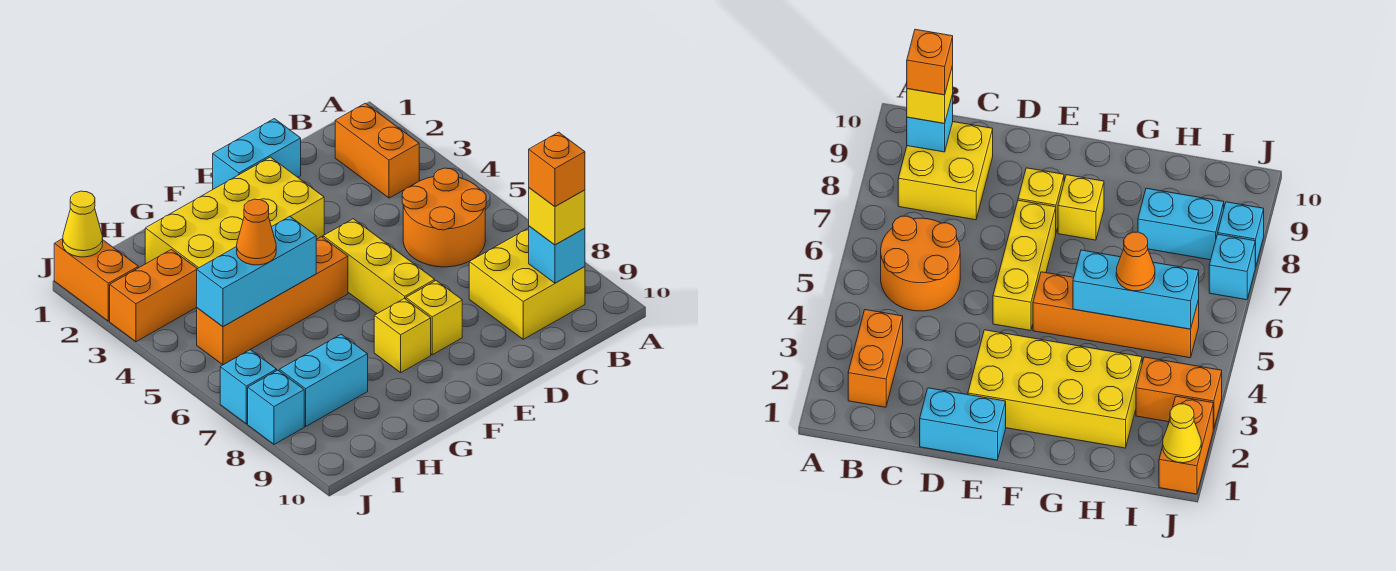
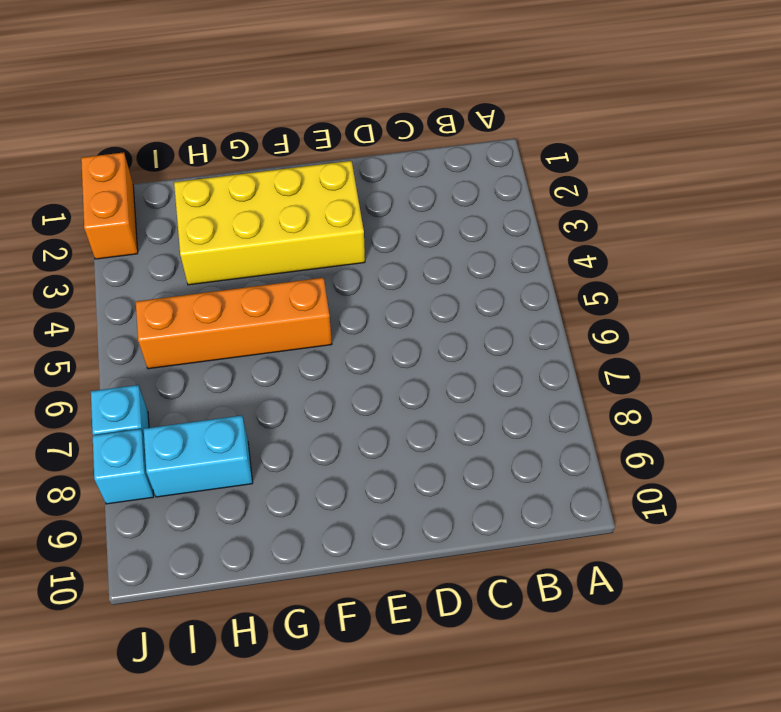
none -> orange 1x2 brick [335,103,419,198]
none -> orange 2x2 round brick [402,168,486,267]
none -> yellow 2x2 brick [469,228,585,339]

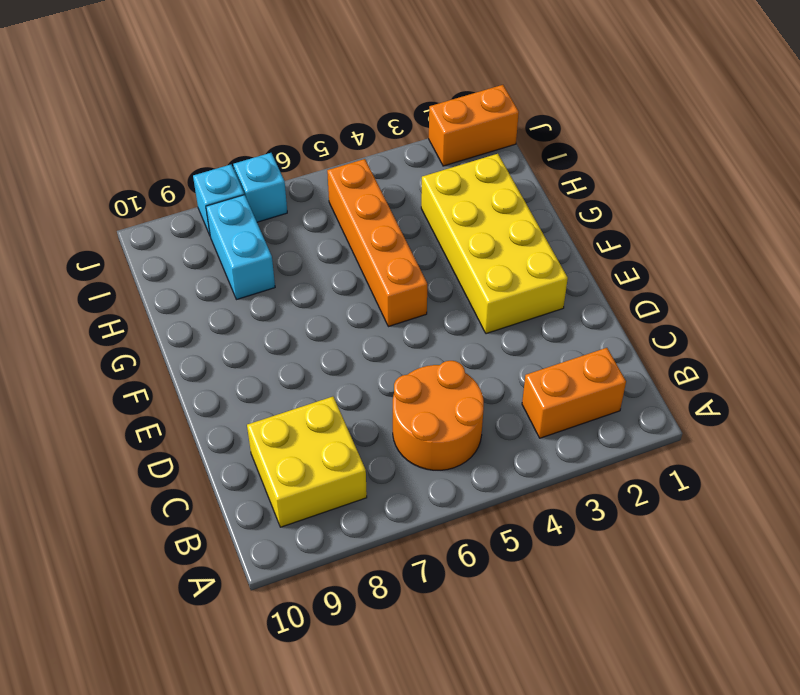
none -> cyan 1x2 brick [213,119,301,189]
none -> yellow 1x3 brick [323,219,435,314]
none -> yellow 1x1 brick [406,281,462,355]

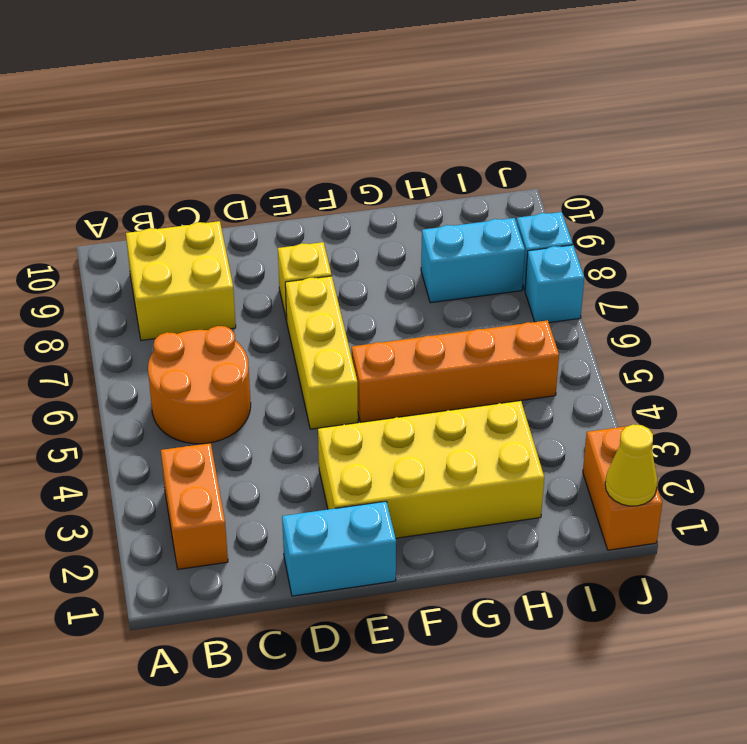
none -> yellow 1x1 brick [374,298,431,373]
none -> orange 1x2 brick [110,250,197,342]
none -> cyan 1x1 brick [529,226,585,283]

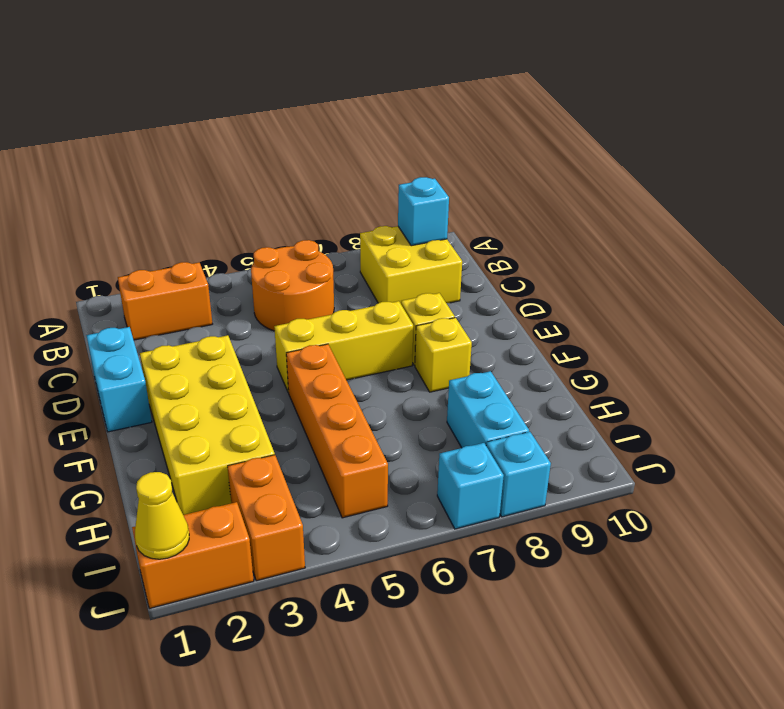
none -> cyan 1x3 brick [197,217,316,327]
none -> yellow 1x1 brick [529,188,585,245]
none -> orange 1x1 cone [237,199,276,265]

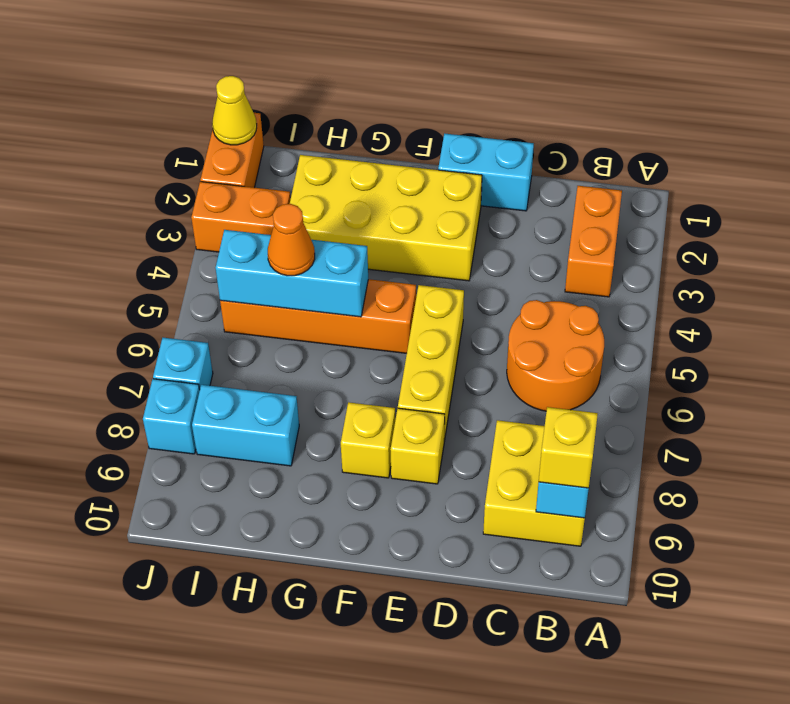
none -> orange 1x1 brick [529,132,585,207]

